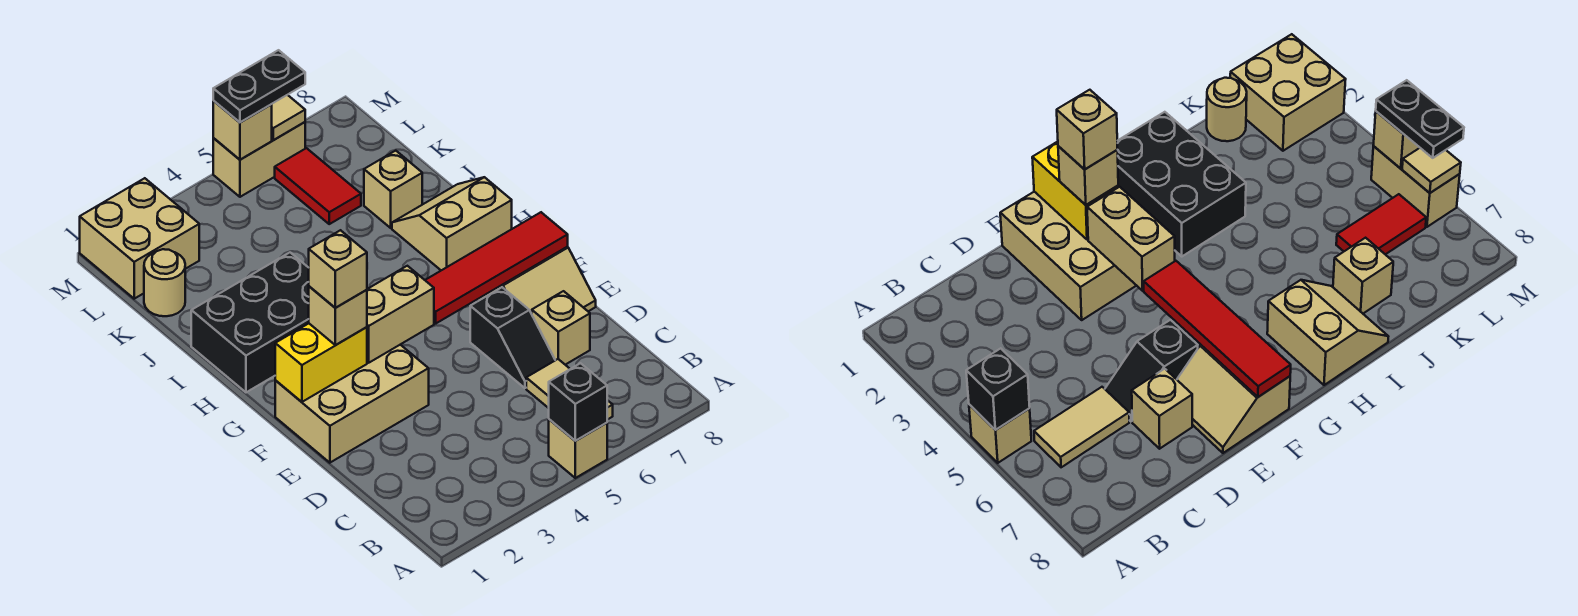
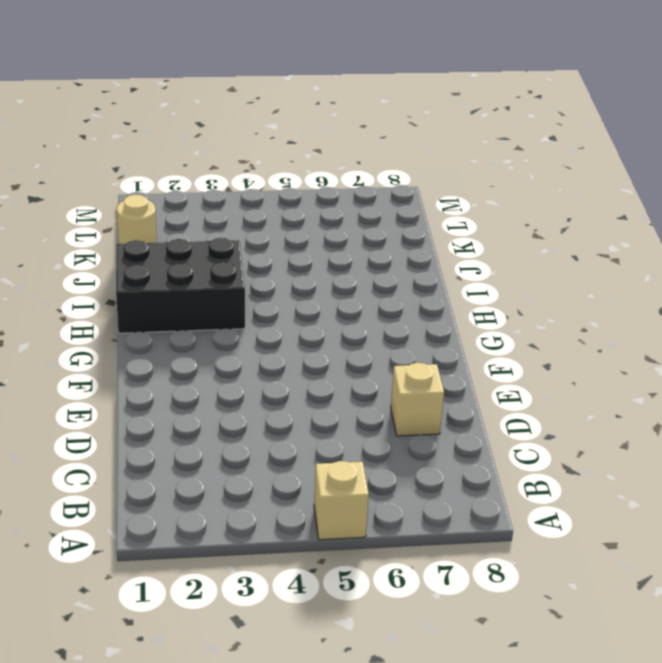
none -> tan 1x2 tile [526,359,613,420]
none -> black 1x2 slope [470,287,555,388]
none -> tan 2x3 brick [275,345,429,463]

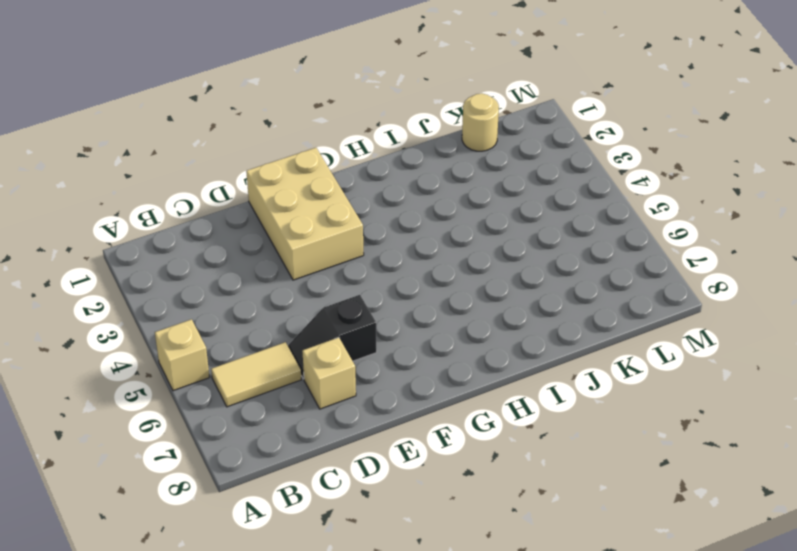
none -> tan 2x2 slope [477,247,596,314]
none -> black 2x3 brick [191,253,309,392]
none -> tan 2x2 slope [392,177,512,270]

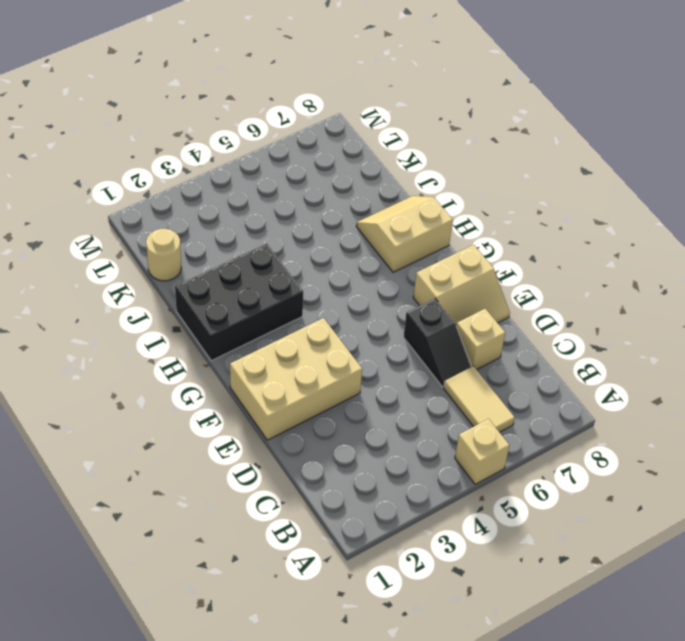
none -> tan 1x1 brick [364,151,422,228]
none -> red 1x2 tile [275,148,361,224]
none -> tan 2x2 brick [80,178,199,299]

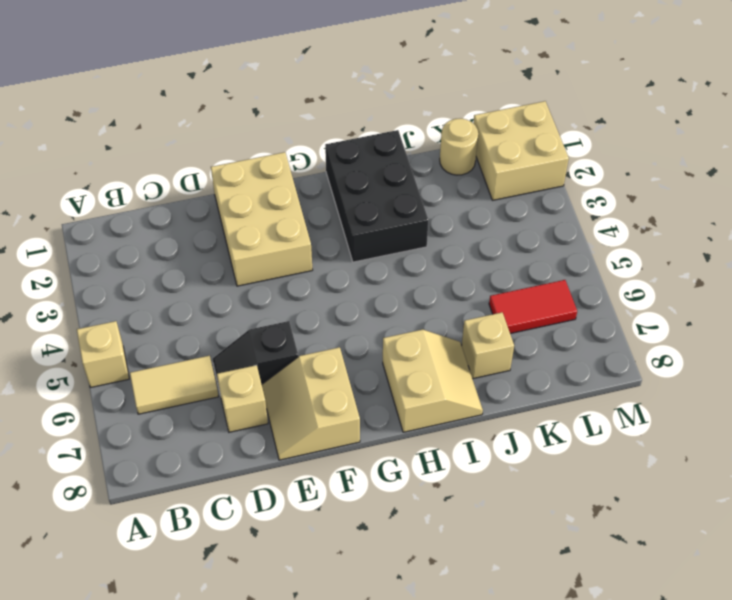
none -> tan 1x2 brick [213,122,305,197]
none -> black 1x1 brick [549,363,607,441]
none -> yellow 1x2 brick [275,324,367,402]

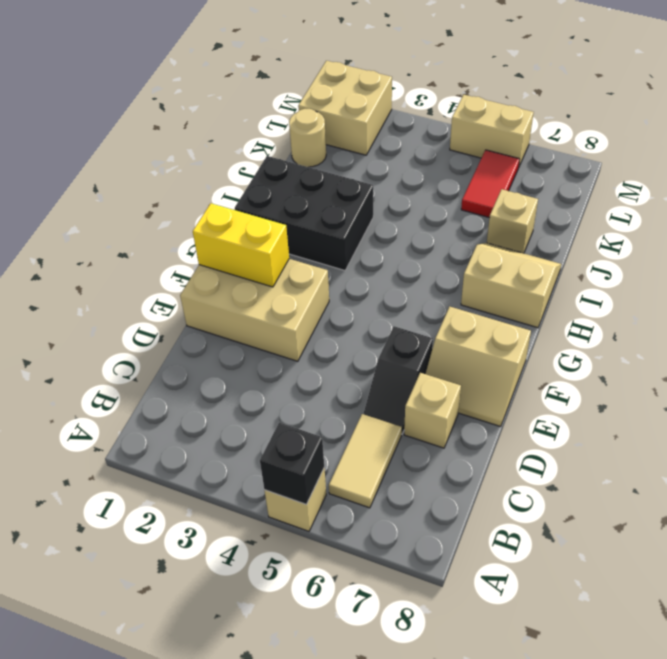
none -> tan 1x2 brick [367,266,434,363]
none -> red 1x4 tile [425,212,568,323]
none -> tan 1x1 brick [213,101,272,160]

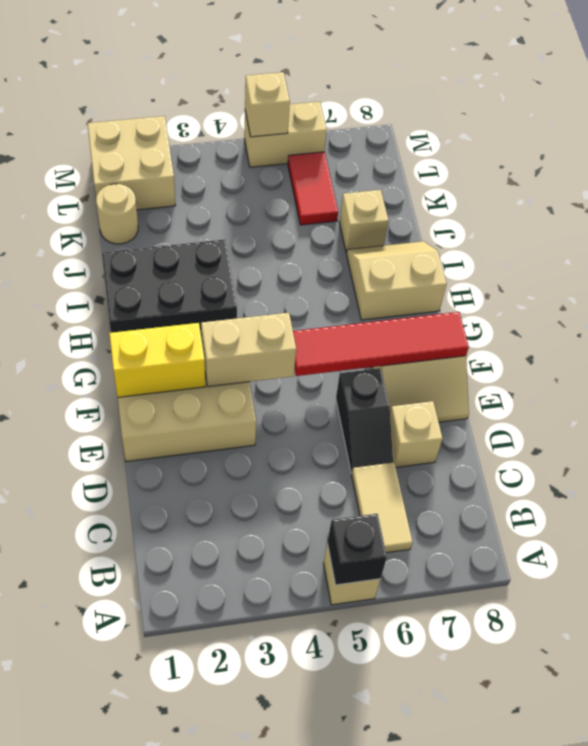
none -> tan 1x1 tile [272,95,305,140]
none -> tan 1x1 brick [309,286,367,345]
none -> black 1x2 plate [213,50,305,122]

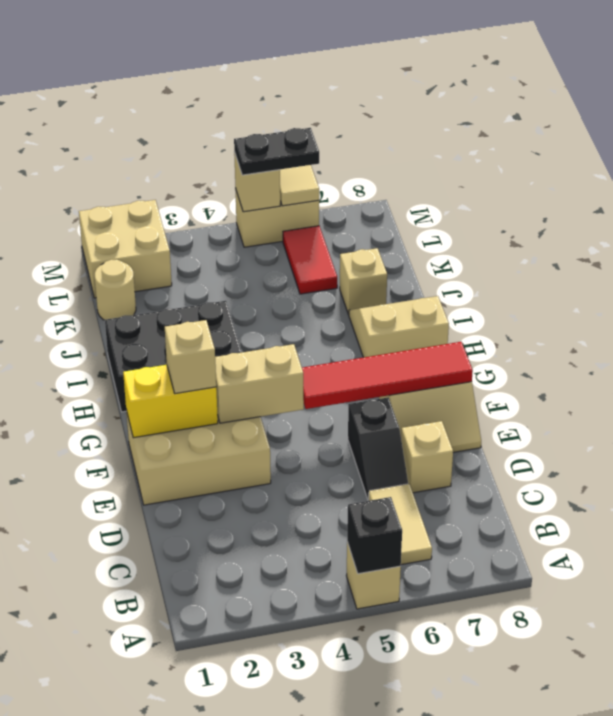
none -> tan 1x1 brick [309,230,367,308]

